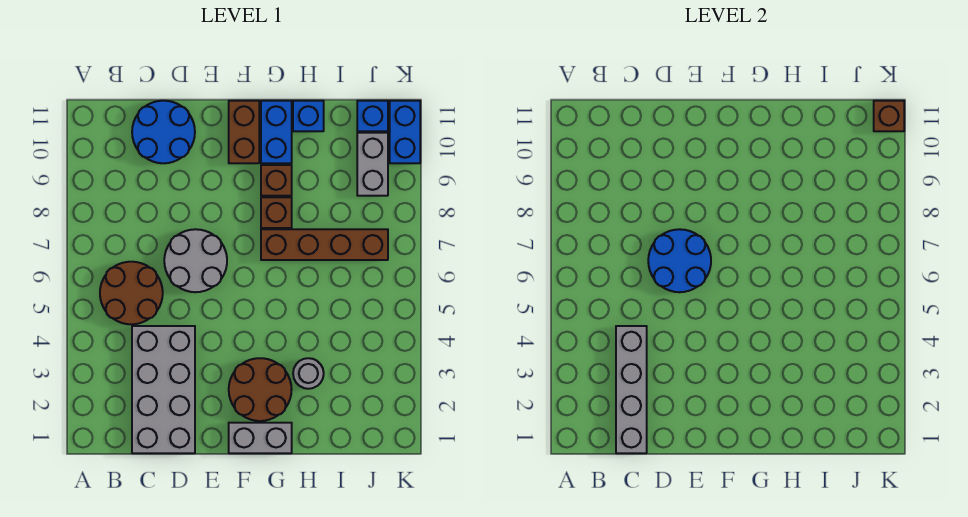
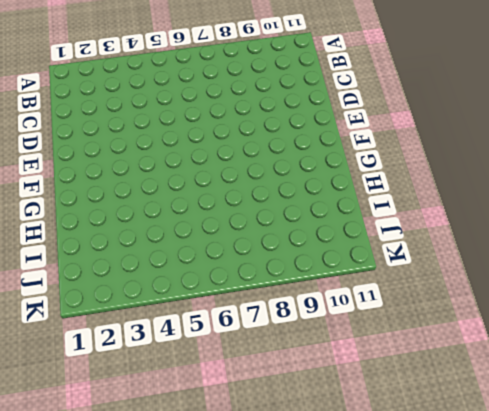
none -> brown 2x2 round brick [100,262,163,324]
none -> grey 2x4 brick [132,326,195,453]
none -> blue 2x2 round brick [132,101,195,163]

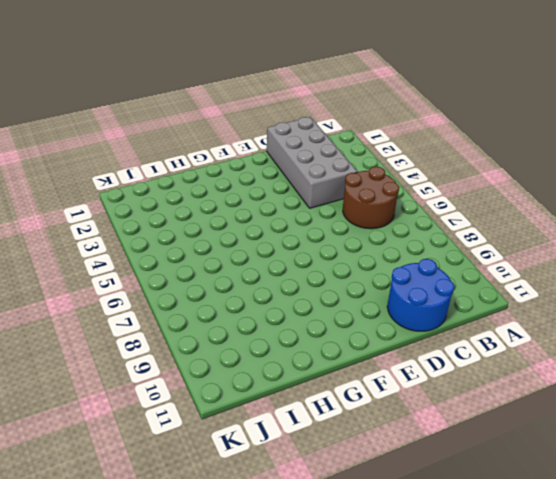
none -> grey 2x2 round brick [164,229,227,292]
none -> grey 1x2 brick [229,423,292,453]
none -> brown 2x2 round brick [229,358,292,421]

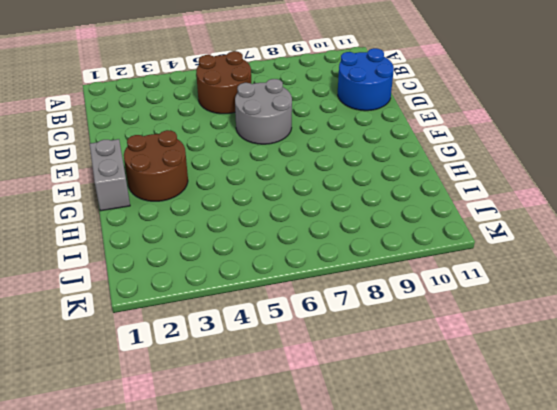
none -> grey 2x4 brick [132,326,195,453]
none -> brown 1x2 brick [229,101,259,163]
none -> brown 1x4 brick [261,229,388,260]

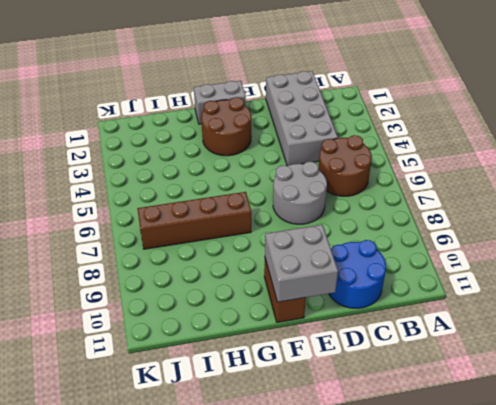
grey 2x2 brick [265,225,338,302] -> none
none -> brown 1x1 brick [261,197,292,228]
none -> brown 1x1 brick [261,165,292,196]
none -> blue 1x2 brick [261,101,292,163]

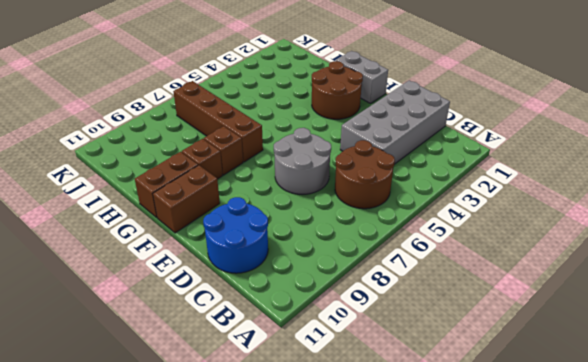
brown 1x2 brick [135,152,198,217] -> blue 1x2 brick [261,101,292,163]
none -> grey 1x1 round brick [293,358,324,389]
none -> blue 1x1 brick [293,101,324,131]
none -> grey 1x2 brick [357,133,388,196]

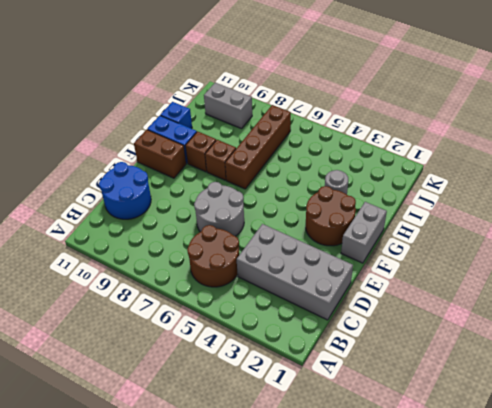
none -> blue 1x1 brick [357,101,388,131]
none -> blue 1x2 brick [390,101,420,163]
none -> grey 1x4 brick [616,326,647,453]

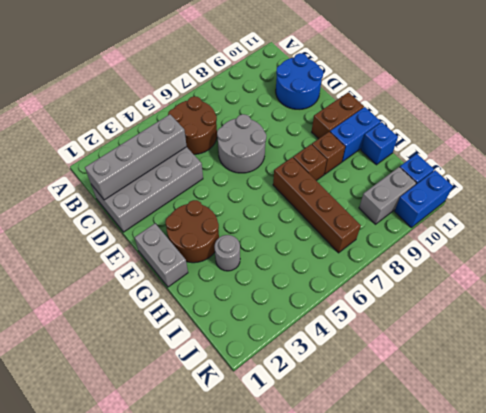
none -> blue 2x2 round brick [648,229,711,292]
none -> brown 1x1 brick [874,101,904,131]

